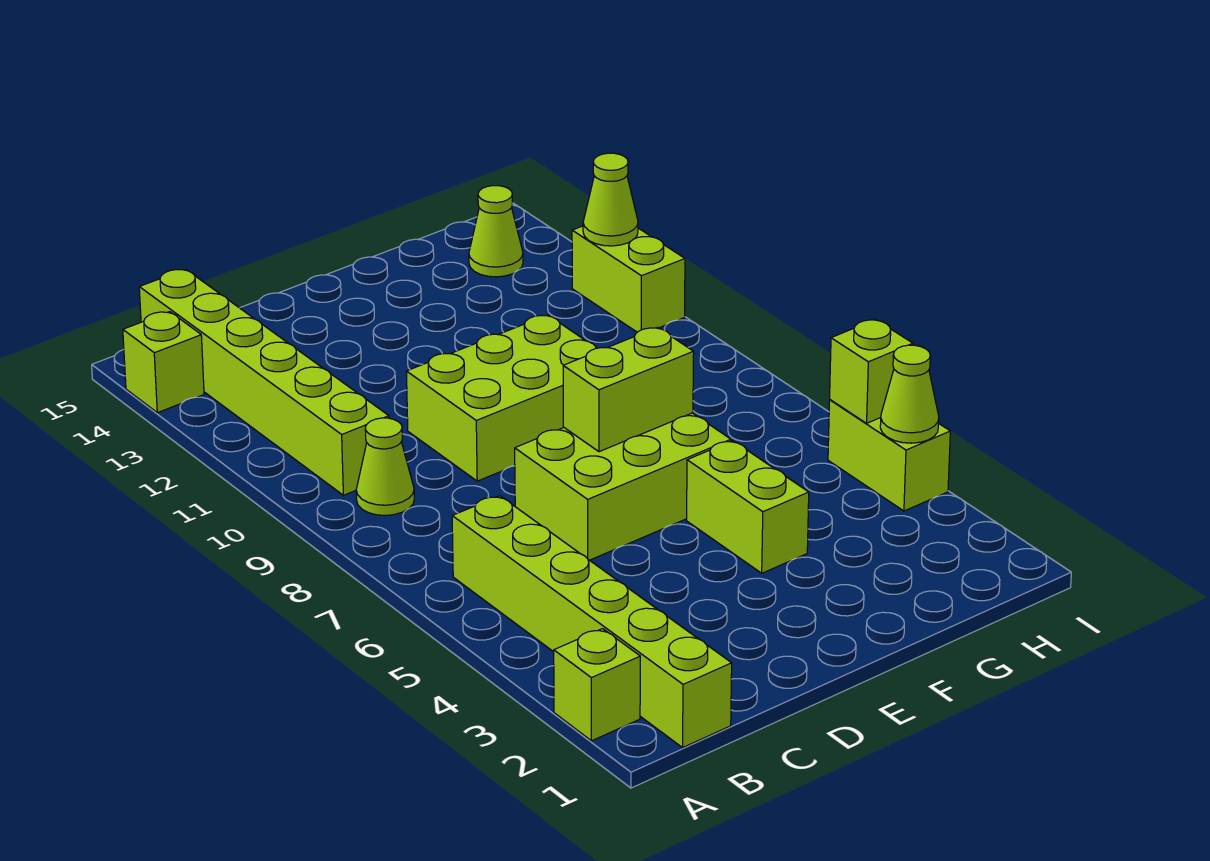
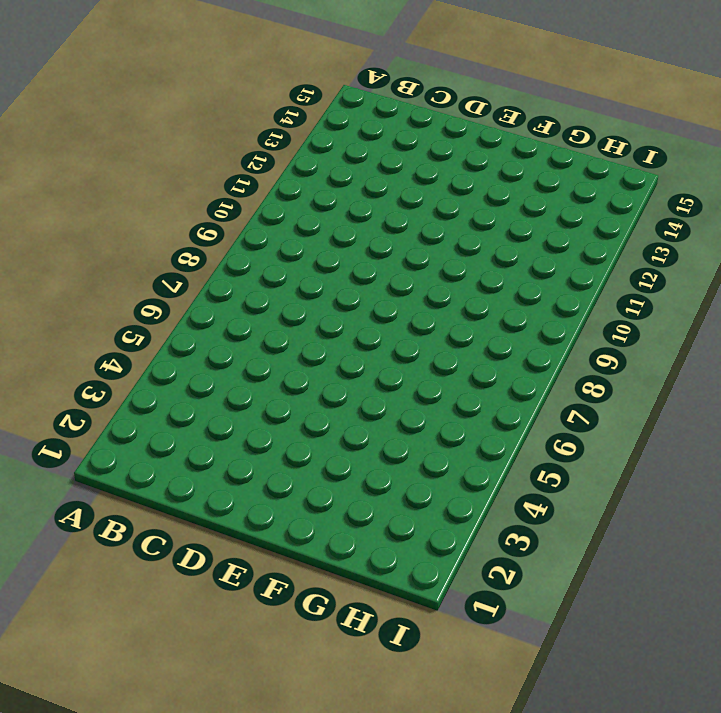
none -> lime 1x1 brick [554,629,640,741]
none -> lime 1x1 brick [123,312,204,413]
none -> lime 1x6 brick [452,496,732,748]

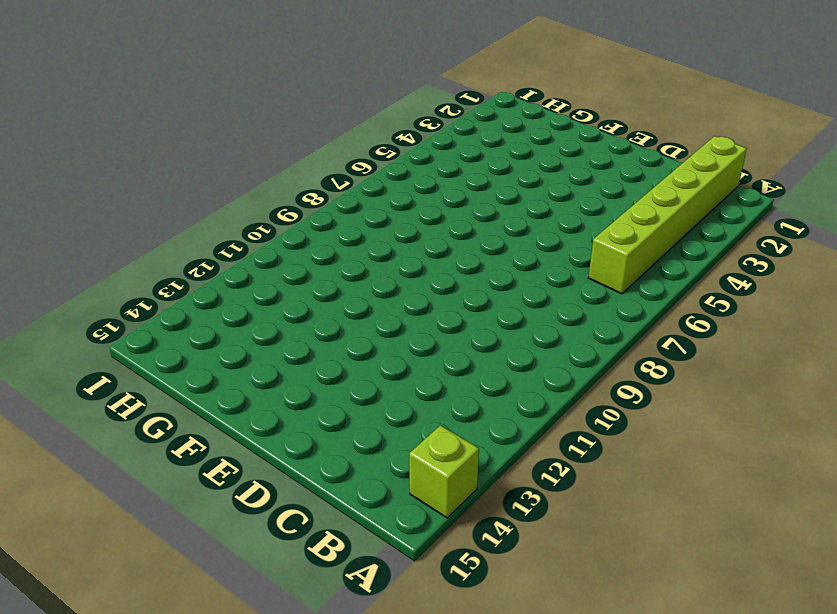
none -> lime 1x1 brick [554,629,640,741]
none -> lime 1x1 cone [356,418,414,515]
none -> lime 1x6 brick [139,269,389,495]

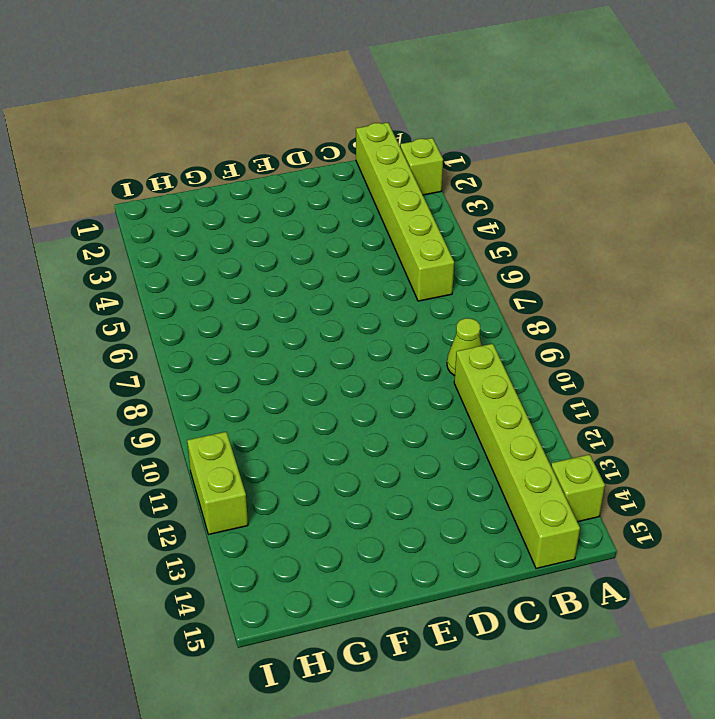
none -> lime 2x3 brick [515,413,731,560]
none -> lime 2x3 brick [406,315,596,481]
none -> lime 1x2 brick [687,441,809,573]

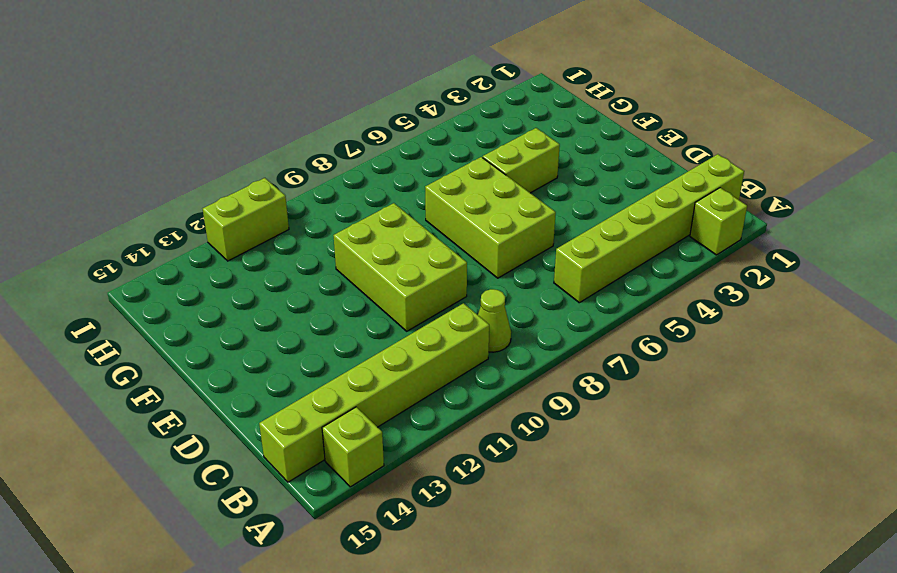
none -> lime 1x1 cone [469,186,523,277]
none -> lime 1x2 brick [828,400,950,511]
none -> lime 1x2 brick [563,327,694,452]

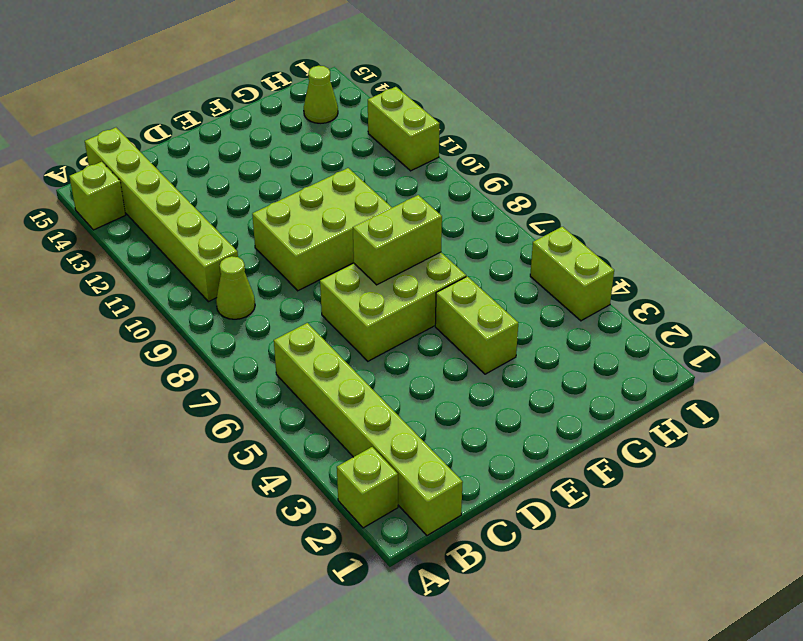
none -> lime 1x1 cone [880,345,939,443]
none -> lime 1x1 brick [830,320,913,423]
none -> lime 1x1 cone [583,153,638,246]

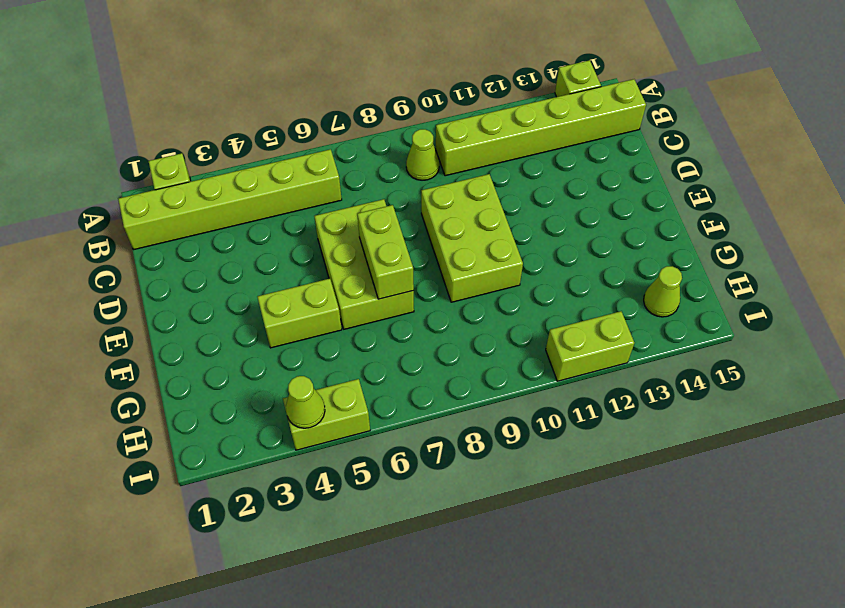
none -> lime 1x1 brick [830,320,913,423]
none -> lime 1x1 cone [583,153,638,246]

